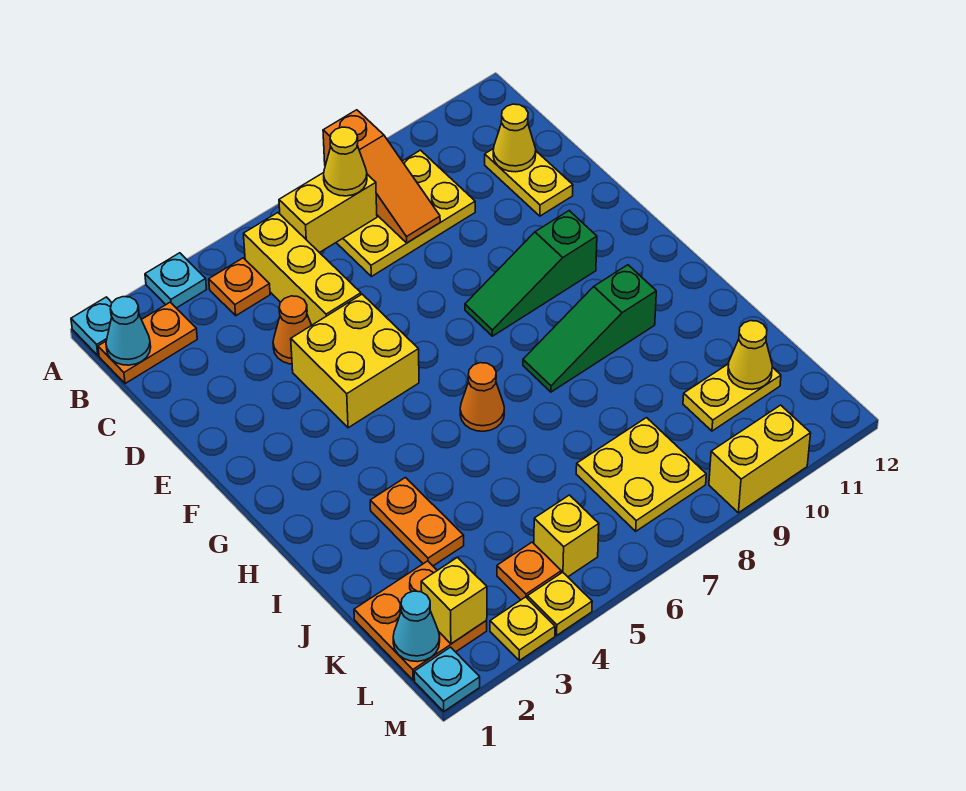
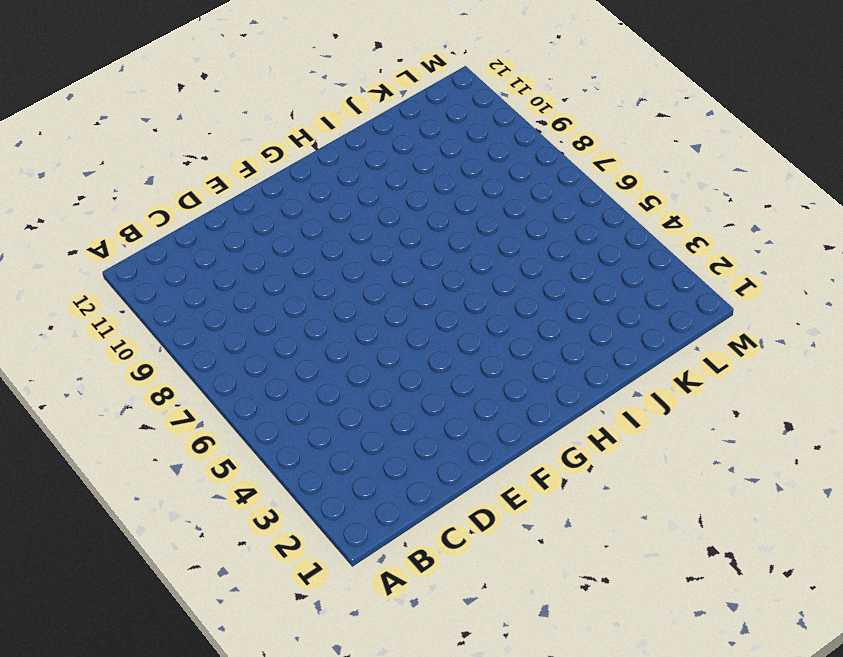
none -> cyan 1x1 plate [71,297,112,355]
none -> cyan 1x1 plate [145,253,207,308]
none -> orange 1x2 plate [98,302,197,384]
none -> orange 1x1 plate [209,258,270,316]

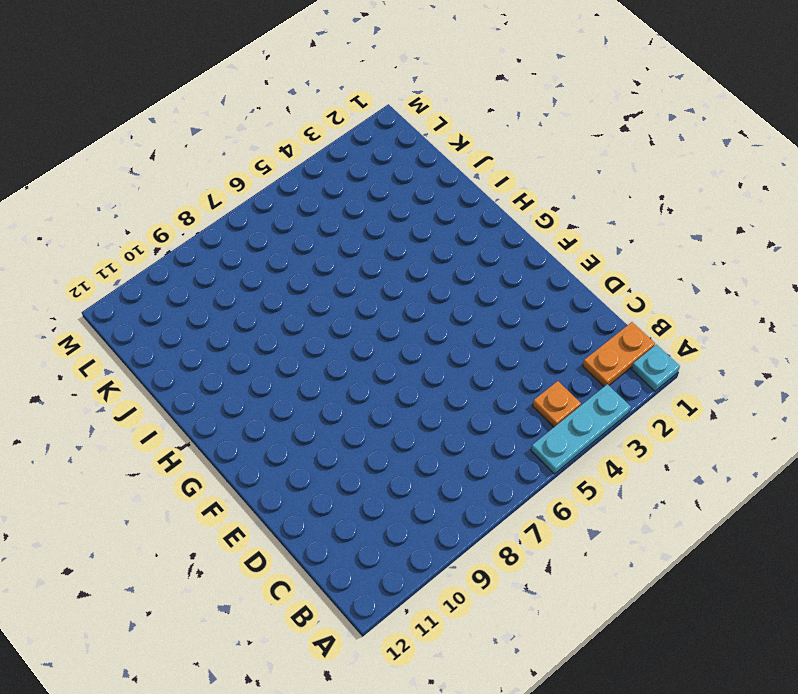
cyan 1x3 plate [531,384,631,474] -> cyan 1x1 plate [145,253,207,308]
none -> yellow 1x3 brick [244,213,361,325]
none -> yellow 2x3 plate [336,150,475,276]
none -> yellow 1x2 plate [485,149,573,216]
none -> orange 1x1 cone [273,296,312,364]

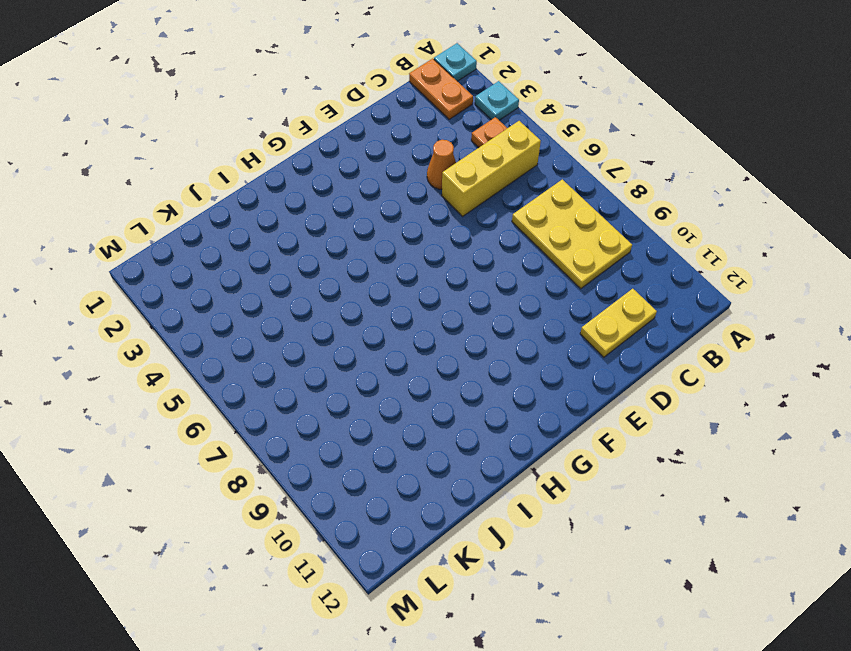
none -> yellow 2x2 brick [291,294,419,428]
none -> green 1x3 slope [465,211,597,336]
none -> orange 1x1 cone [460,363,504,431]
none -> green 1x3 slope [523,265,656,392]

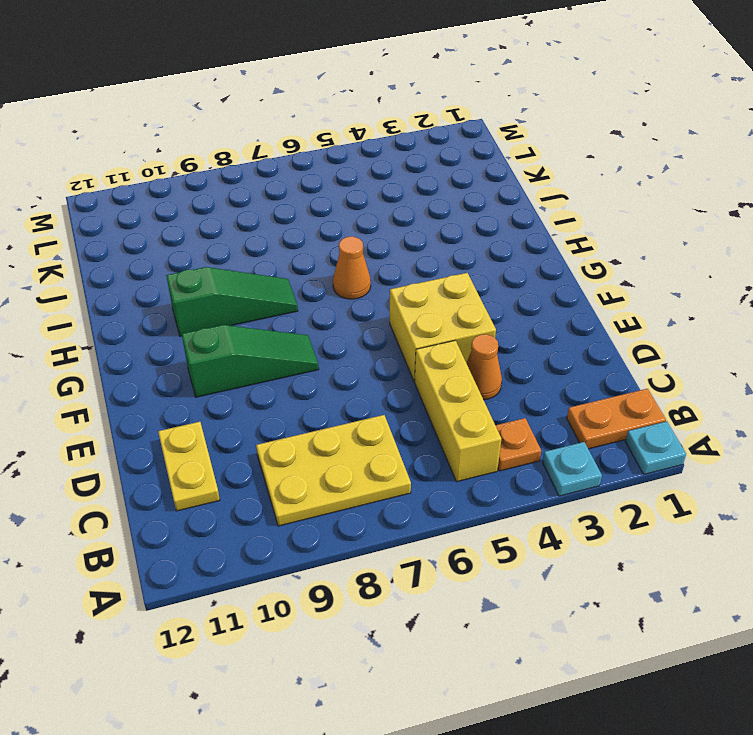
none -> orange 1x2 plate [370,478,464,566]
none -> orange 2x2 plate [354,561,487,680]
none -> yellow 2x2 plate [576,418,706,531]
none -> yellow 1x2 plate [683,364,781,431]

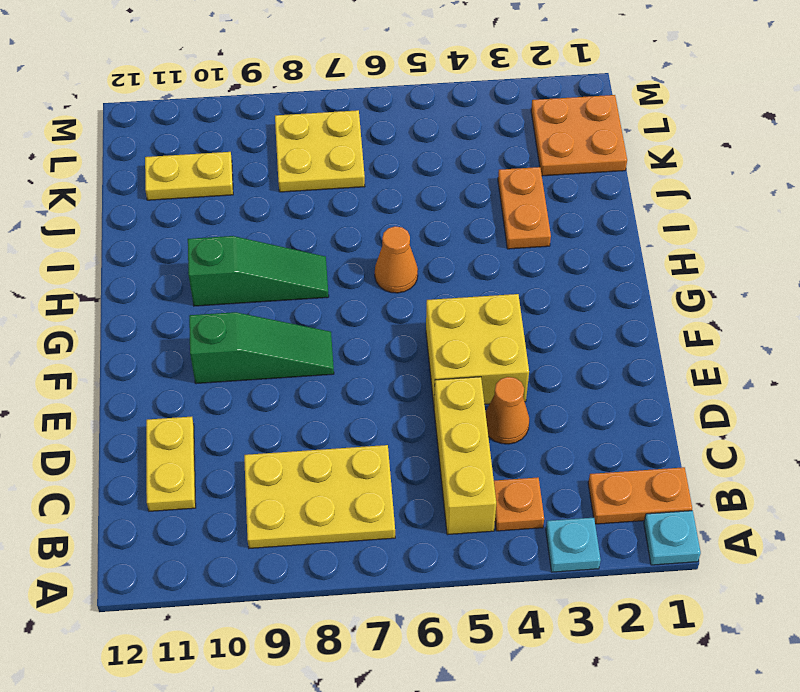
none -> orange 1x1 plate [497,542,561,600]
none -> yellow 1x1 brick [534,495,599,577]
none -> cyan 1x1 plate [414,647,480,711]
none -> yellow 1x1 plate [490,597,555,661]

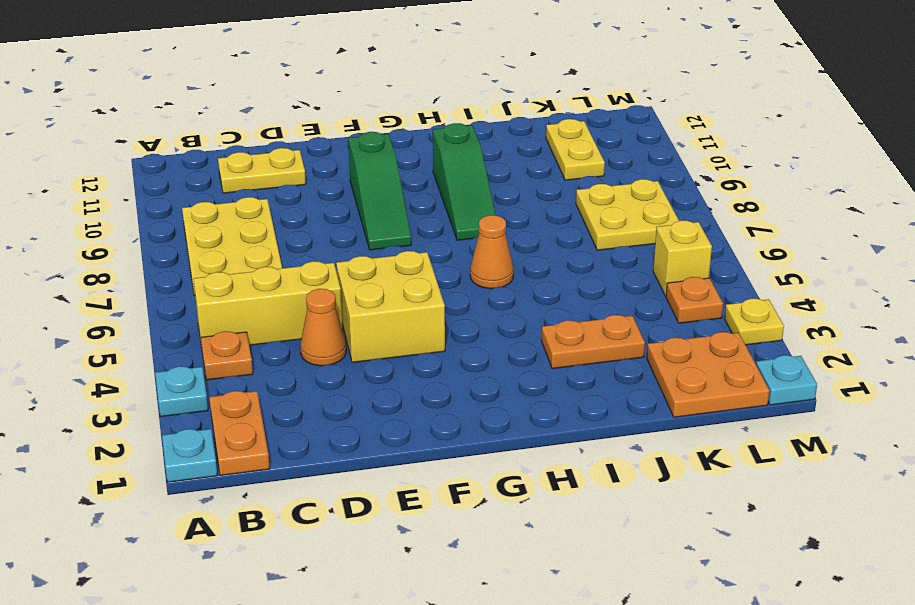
none -> yellow 1x1 plate [527,572,592,635]
none -> yellow 1x2 brick [709,405,811,513]
none -> orange 1x3 slope [323,110,440,243]
none -> cyan 1x1 cone [106,297,151,365]

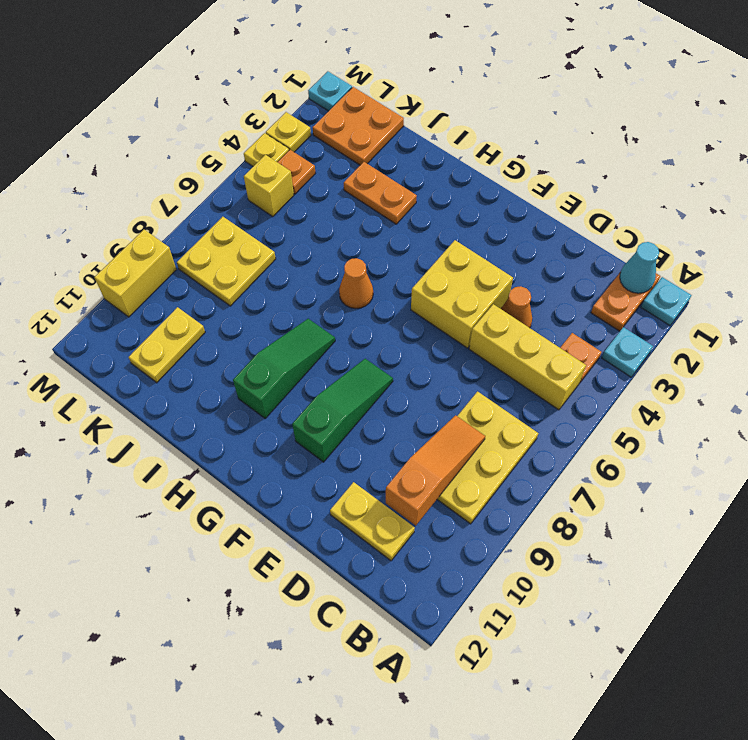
orange 1x3 slope [386,415,485,526] -> orange 1x3 slope turned to [323,110,440,243]
none -> yellow 1x2 brick [279,173,377,253]
none -> yellow 1x1 cone [493,104,536,172]
none -> yellow 1x1 cone [728,321,772,390]
none -> cyan 1x1 cone [393,591,440,662]

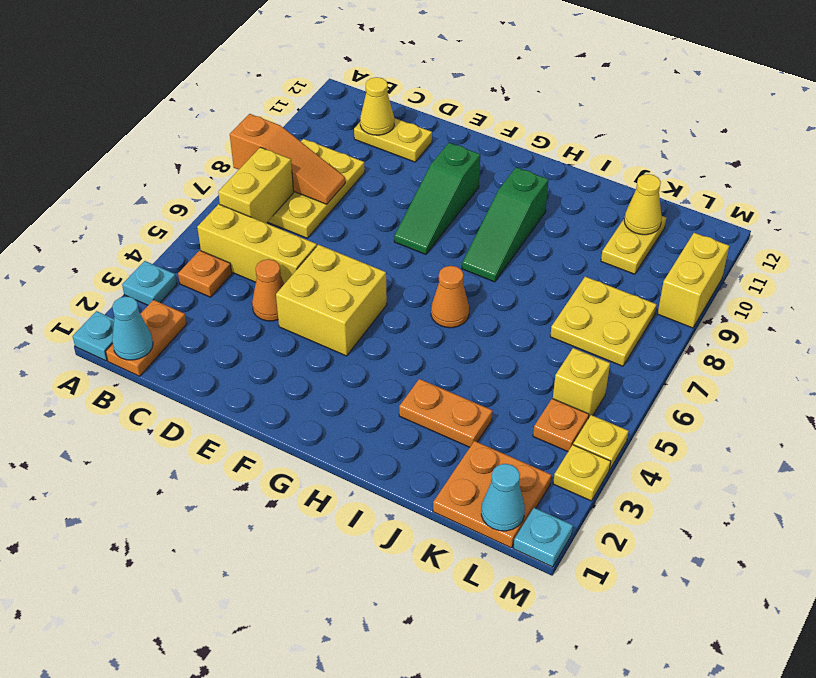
none -> yellow 1x1 brick [421,557,487,644]
none -> yellow 1x1 cone [324,127,367,196]

